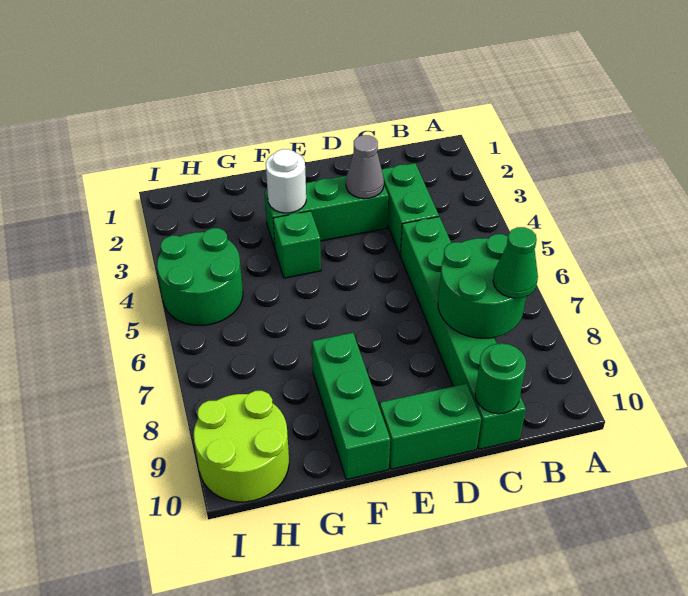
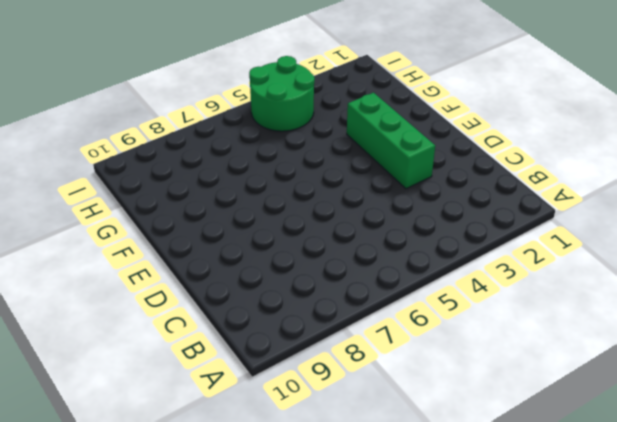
none -> green 1x2 brick [382,163,439,255]
none -> green 1x6 brick [401,217,526,449]
none -> green 1x2 brick [380,384,481,469]

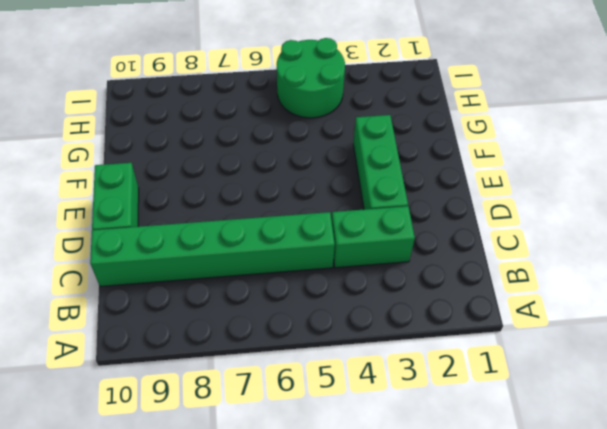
none -> green 1x1 brick [273,211,321,278]
none -> green 1x3 brick [312,333,390,480]
none -> lime 2x2 round brick [194,391,289,502]

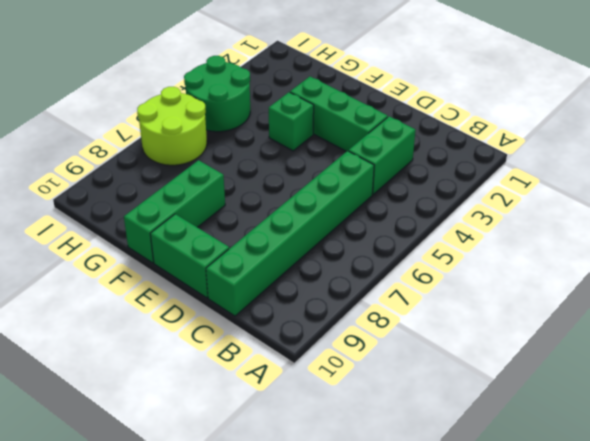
lime 2x2 round brick [137,87,207,165] -> lime 2x2 round brick moved to [194,391,289,502]
none -> green 2x2 round brick [438,234,526,338]
none -> green 1x1 round brick [475,343,526,414]
none -> grey 1x1 cone [346,135,384,199]

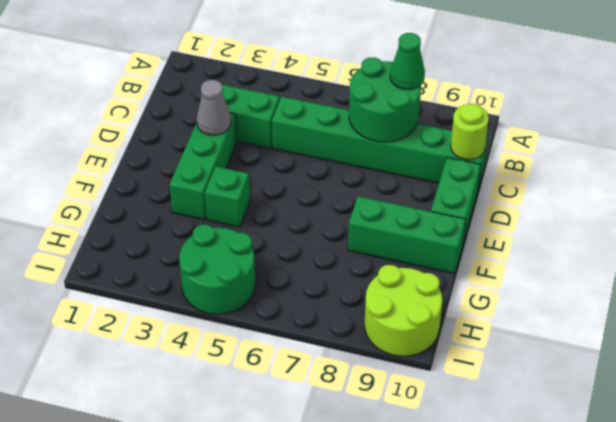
lime 1x1 round brick [451,104,489,160] -> green 1x1 round brick [475,343,526,414]
none -> white 1x1 round brick [266,149,306,213]

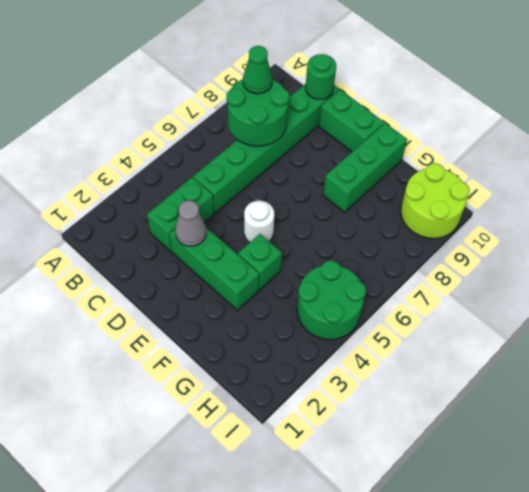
white 1x1 round brick [244,201,274,242] -> white 1x1 round brick moved to [266,149,306,213]

